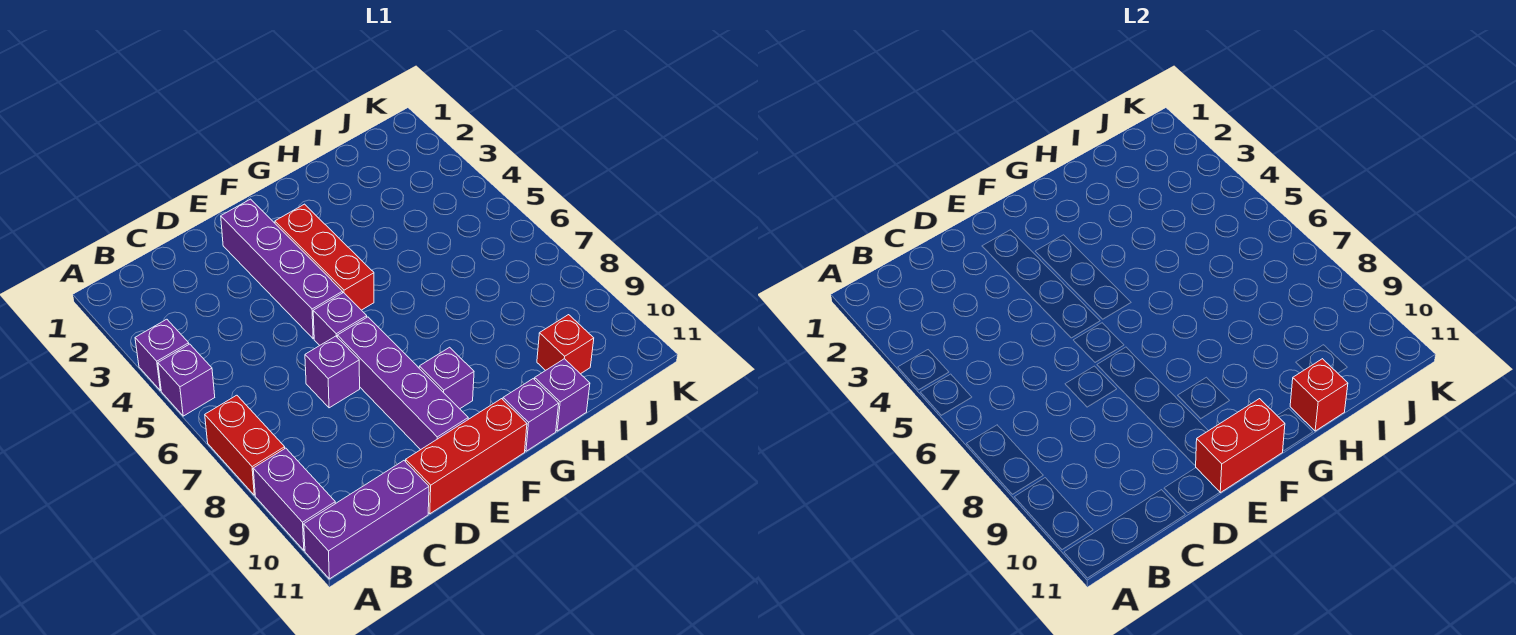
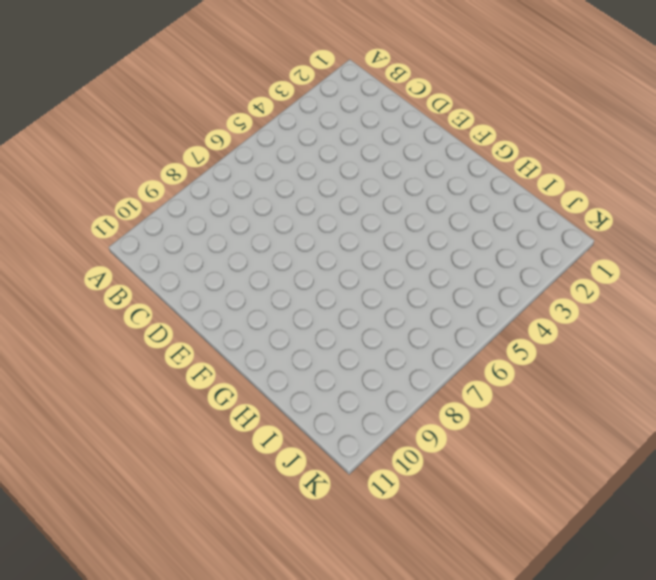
none -> purple 1x1 brick [135,319,189,391]
none -> purple 1x1 brick [158,344,215,416]
none -> red 1x2 brick [205,395,285,495]

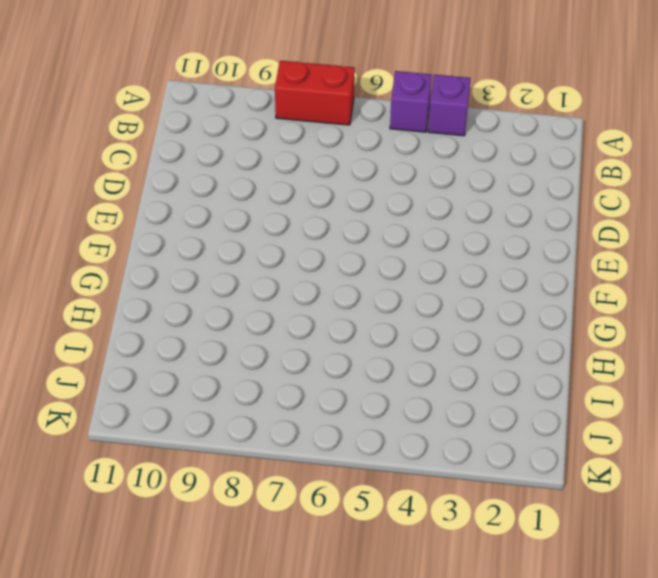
none -> purple 1x2 brick [253,448,335,550]
none -> purple 1x3 brick [304,461,429,579]
none -> purple 1x1 brick [305,336,360,408]

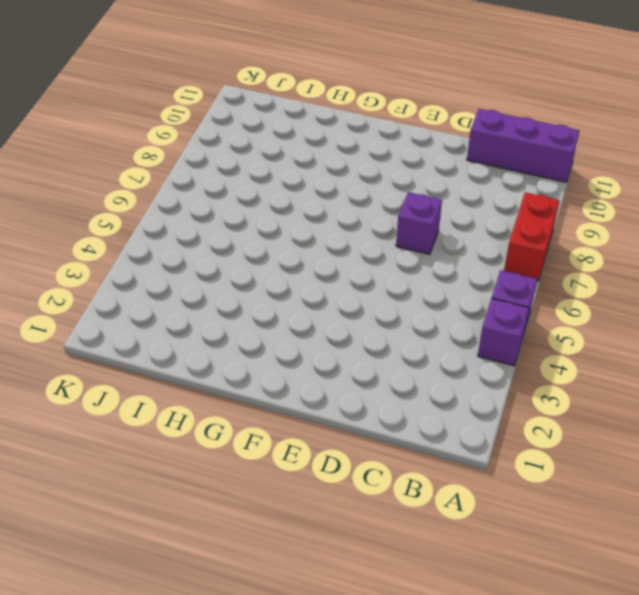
none -> purple 1x2 brick [253,448,335,550]
none -> red 1x3 brick [406,399,527,514]
none -> purple 1x4 brick [221,199,343,339]

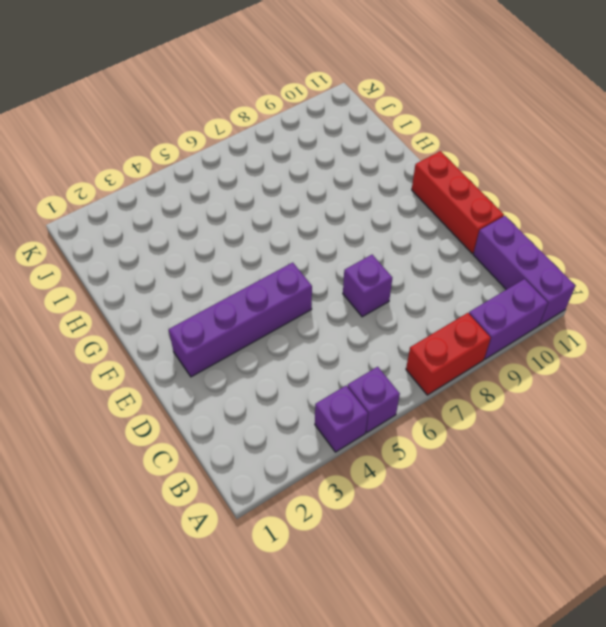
none -> purple 1x1 brick [313,293,367,345]
none -> purple 1x4 brick [337,317,468,450]
none -> red 1x3 brick [275,204,374,310]

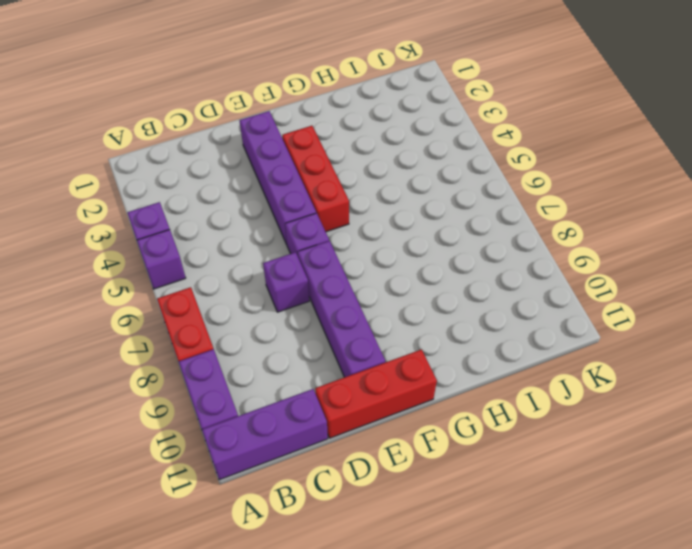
none -> purple 1x1 brick [419,347,474,409]
none -> purple 1x1 brick [503,379,559,451]
none -> purple 1x1 brick [535,359,590,431]

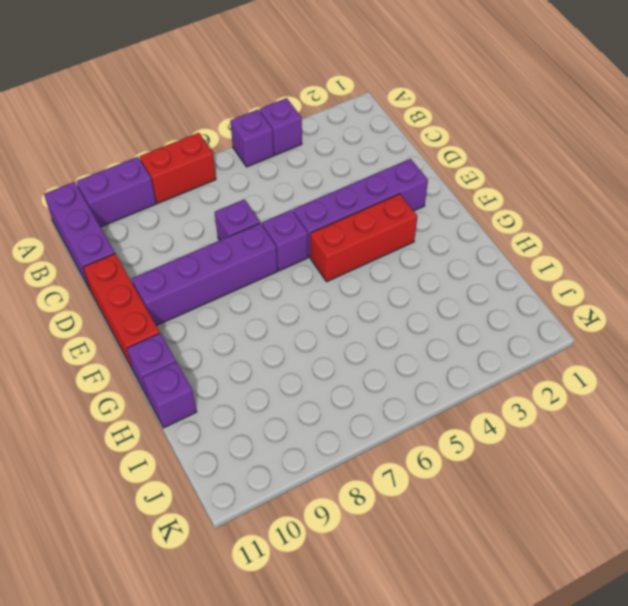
none -> purple 1x1 brick [419,347,474,409]
none -> red 1x1 brick [537,315,594,374]
none -> red 1x2 brick [1195,399,1285,493]

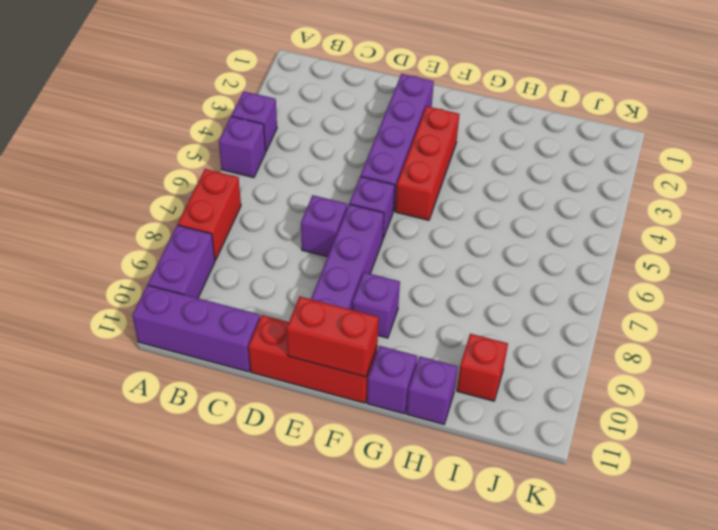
none -> red 1x1 brick [1290,359,1348,431]

